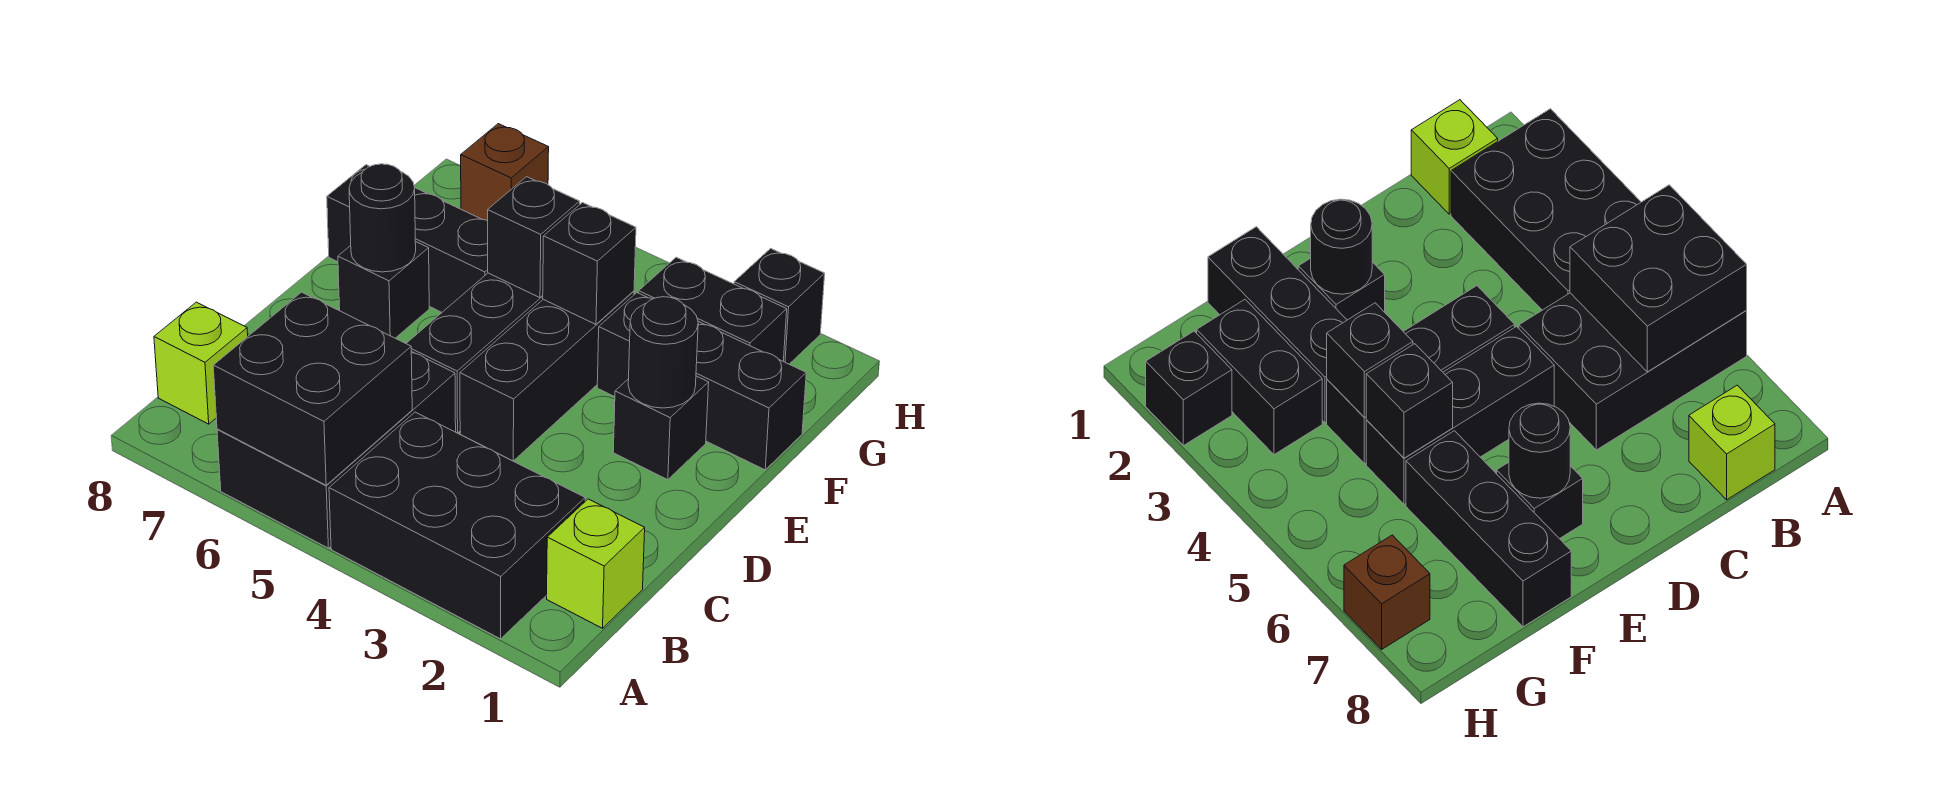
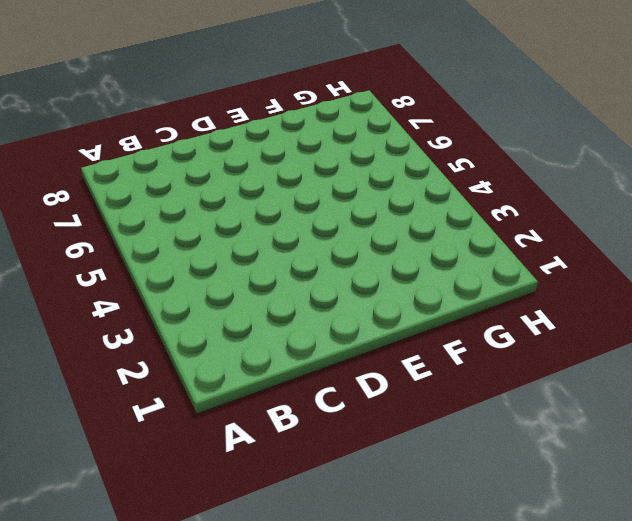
none -> black 2x3 brick [329,412,585,639]
none -> black 2x3 brick [217,351,456,548]
none -> lime 1x1 brick [547,499,645,628]

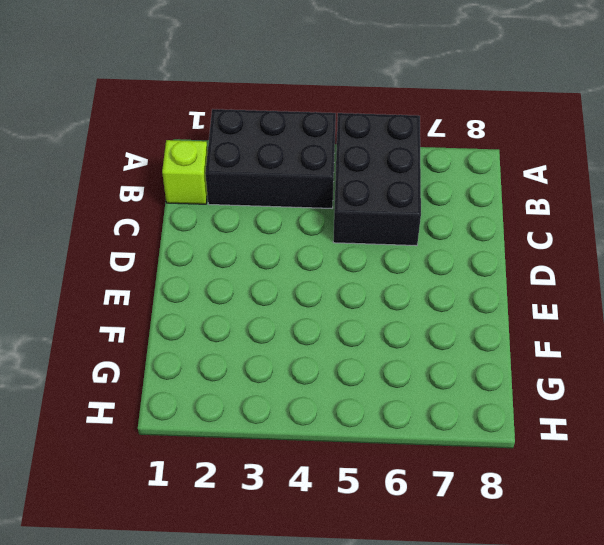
none -> lime 1x1 brick [154,302,248,424]
none -> black 1x3 brick [460,291,634,461]
none -> black 1x3 brick [406,273,543,433]

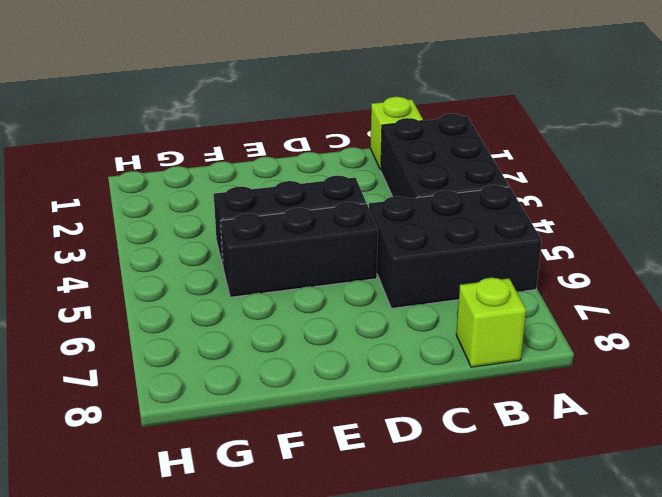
none -> black 1x1 brick [613,376,709,480]
none -> black 1x1 brick [338,241,429,338]
none -> black 1x3 brick [597,293,806,470]

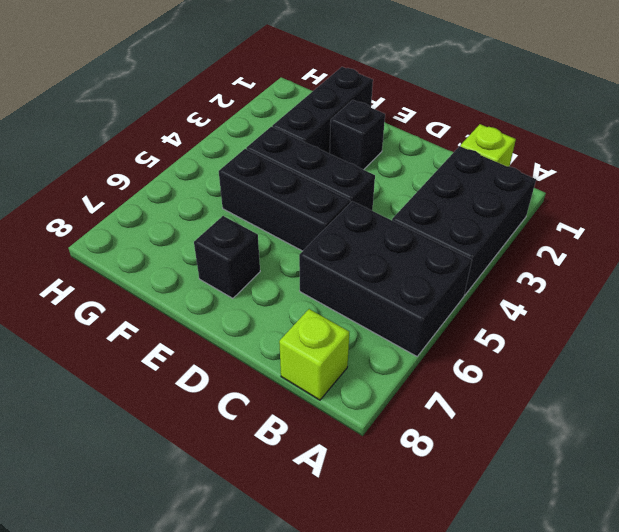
none -> black 1x3 brick [327,165,488,312]
none -> black 1x2 brick [639,257,787,361]
none -> black 1x1 brick [734,248,825,364]

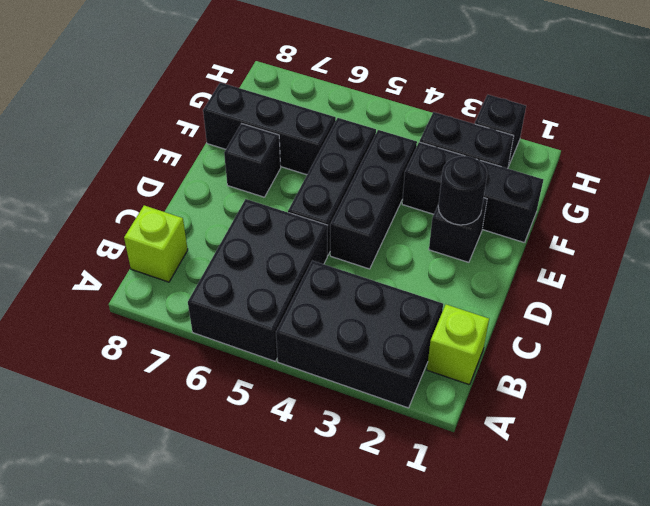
none -> brown 1x1 brick [461,124,549,221]
none -> black 2x2 brick [213,292,412,485]
none -> black 1x1 round brick [349,164,416,272]

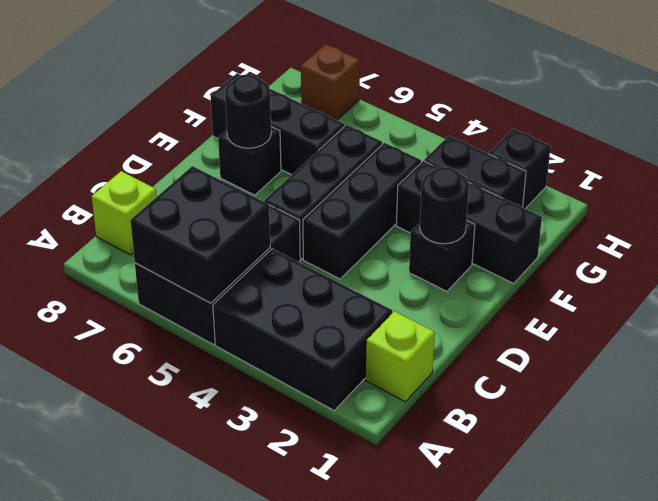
none -> black 1x1 brick [543,202,636,324]
none -> black 1x1 brick [488,177,580,298]

